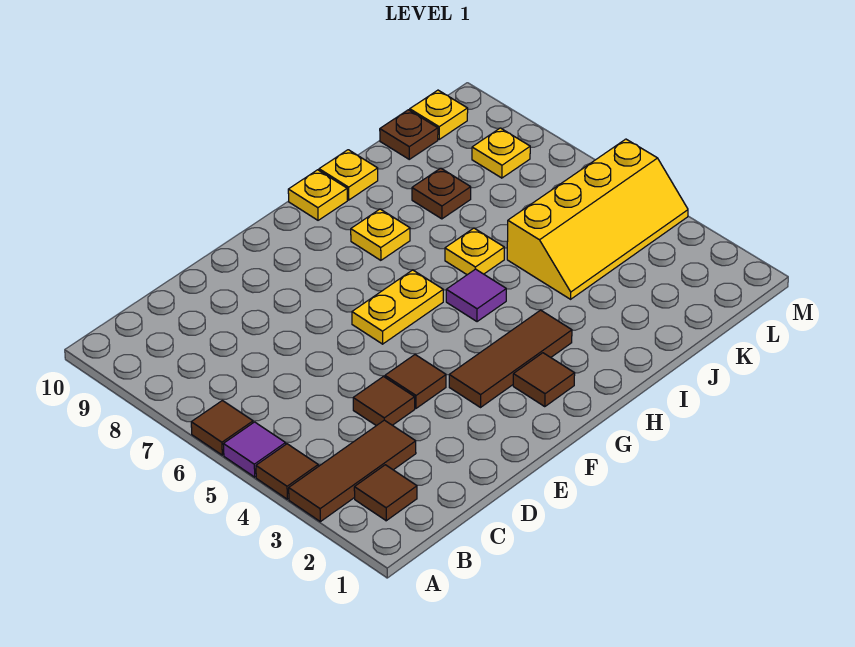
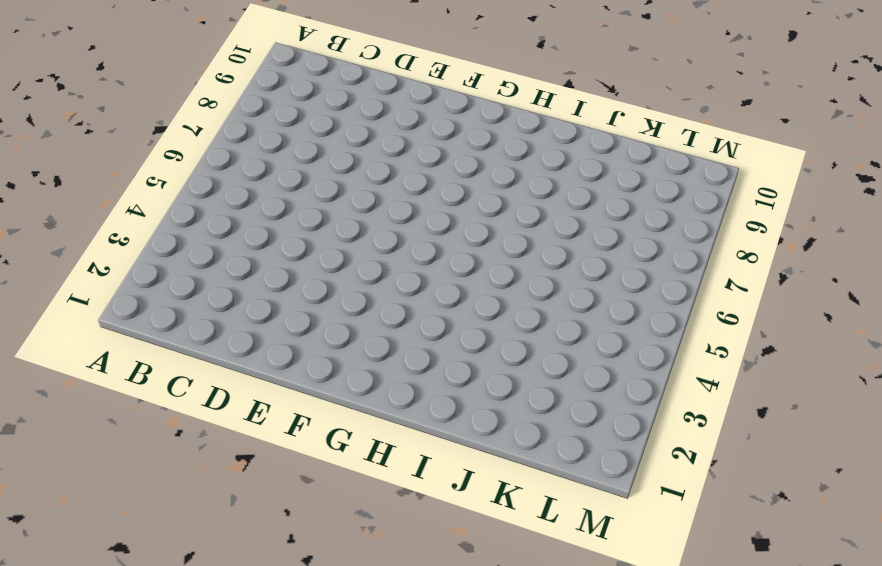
none -> brown 1x3 tile [289,420,416,522]
none -> brown 1x1 tile [256,444,318,499]
none -> purple 1x1 tile [223,422,286,477]

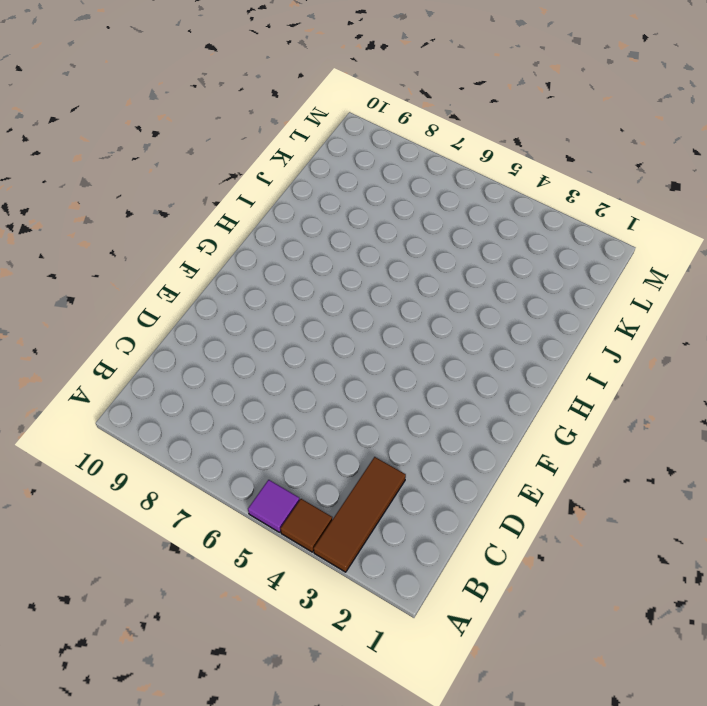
none -> brown 1x1 tile [191,401,253,455]
none -> brown 1x1 tile [354,465,417,521]
none -> brown 1x1 tile [353,377,415,426]

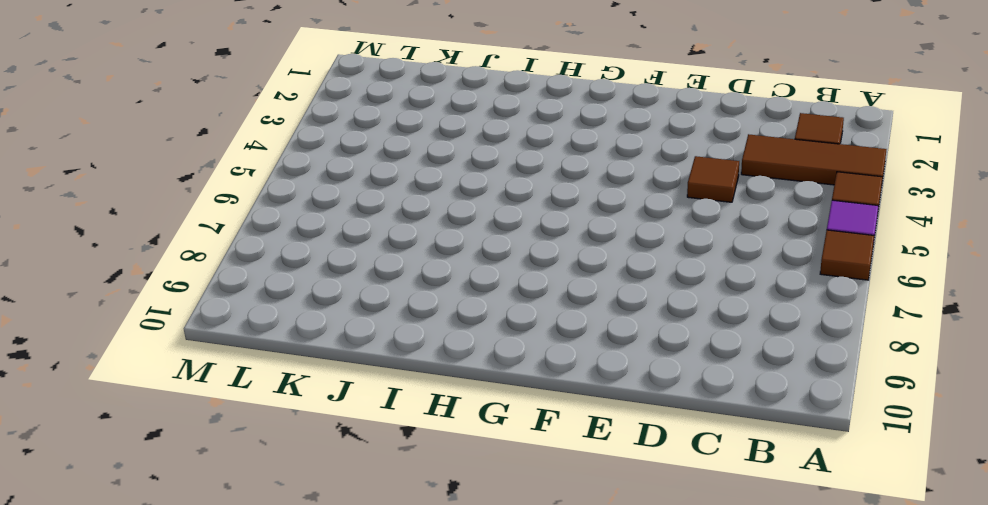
none -> brown 1x1 tile [385,355,446,408]
none -> brown 1x3 tile [449,310,572,407]
none -> yellow 1x2 plate [352,270,443,344]

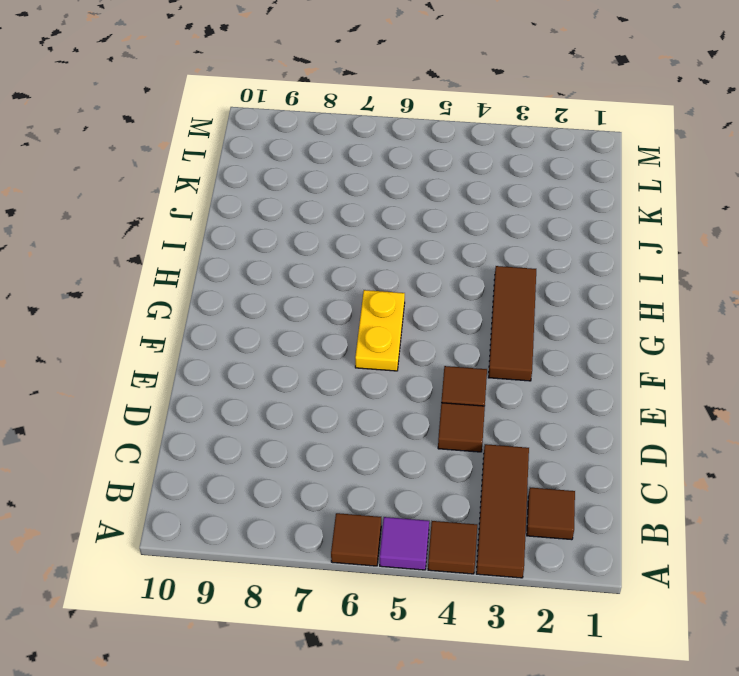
none -> brown 1x1 tile [513,353,575,407]
none -> purple 1x1 tile [446,269,506,322]
none -> yellow 1x1 plate [351,209,410,260]

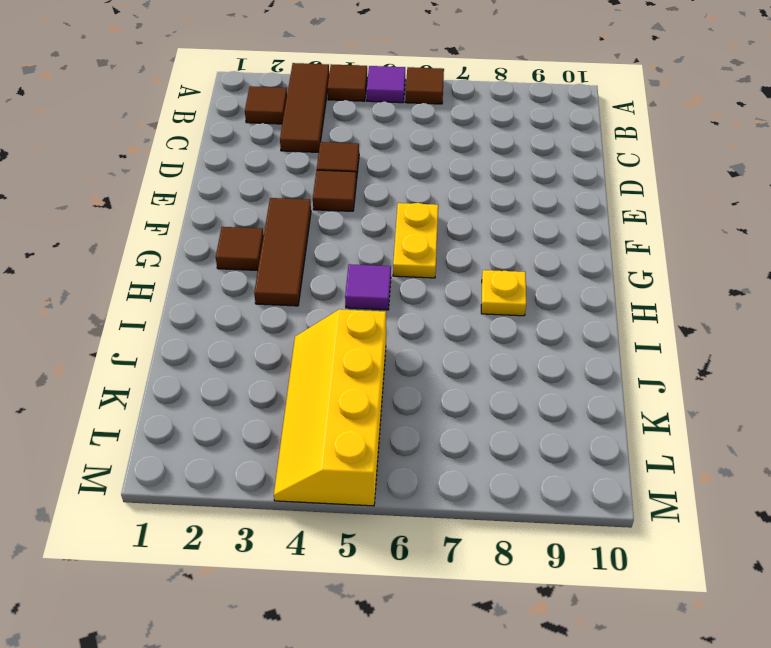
none -> yellow 1x1 plate [288,170,347,220]
none -> yellow 1x1 plate [445,228,504,275]
none -> yellow 1x1 plate [319,150,378,200]

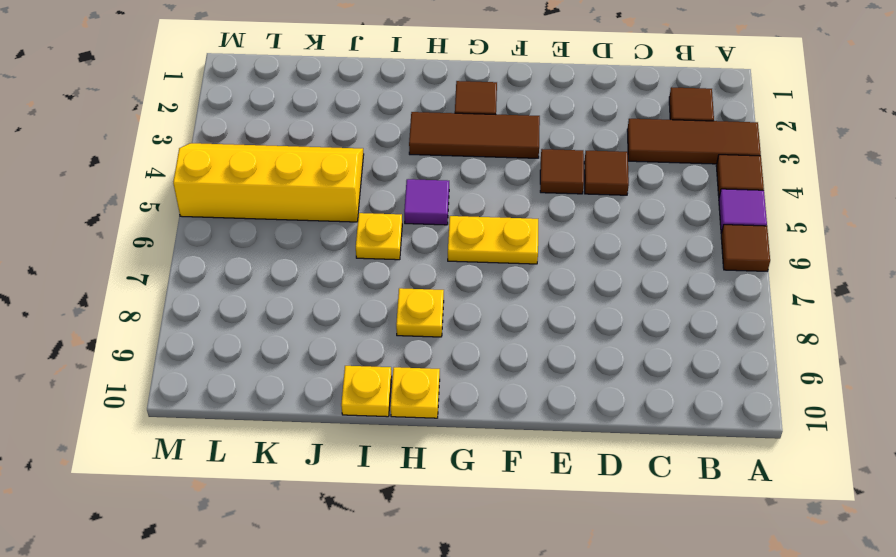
none -> brown 1x1 plate [412,168,471,219]
none -> brown 1x1 plate [380,110,438,159]
none -> yellow 1x1 plate [472,128,530,178]

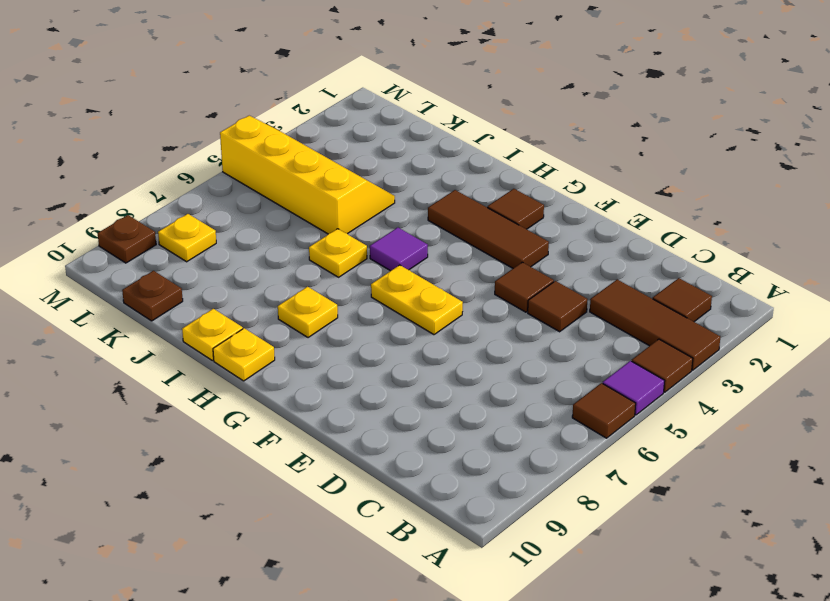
brown 1x1 plate [98,215,156,263] -> brown 1x1 plate moved to [412,168,471,219]
none -> yellow 1x1 plate [410,90,468,139]

